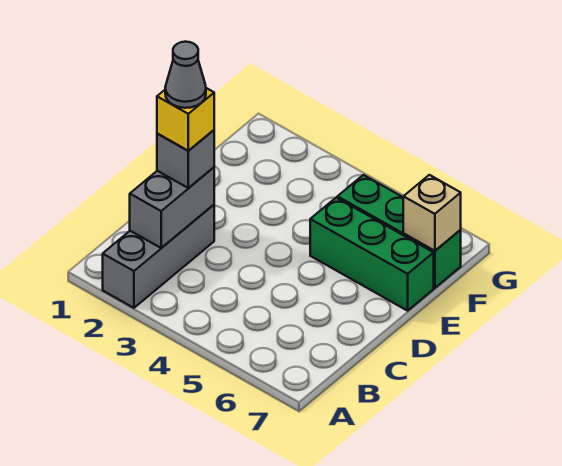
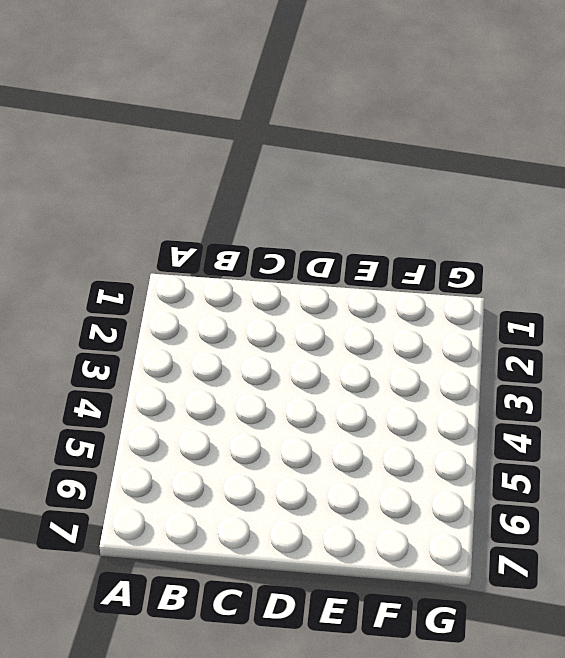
none -> grey 1x3 brick [103,205,214,308]
none -> green 1x3 brick [310,198,434,311]

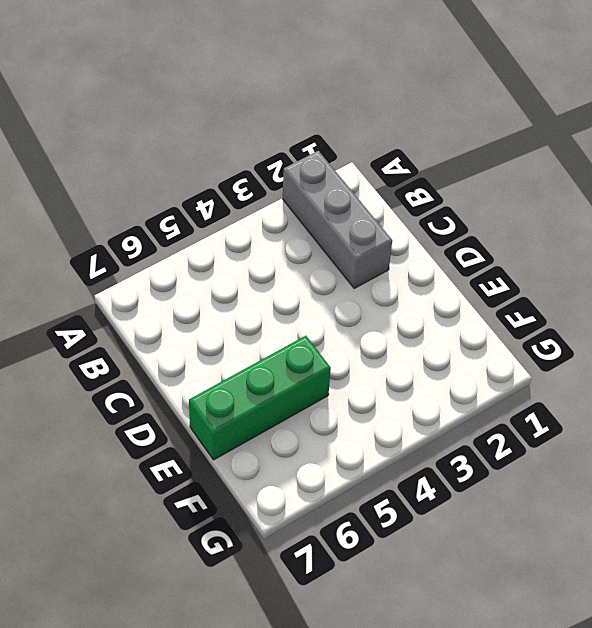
none -> green 1x3 brick [337,175,461,288]
none -> grey 1x2 brick [130,167,214,248]

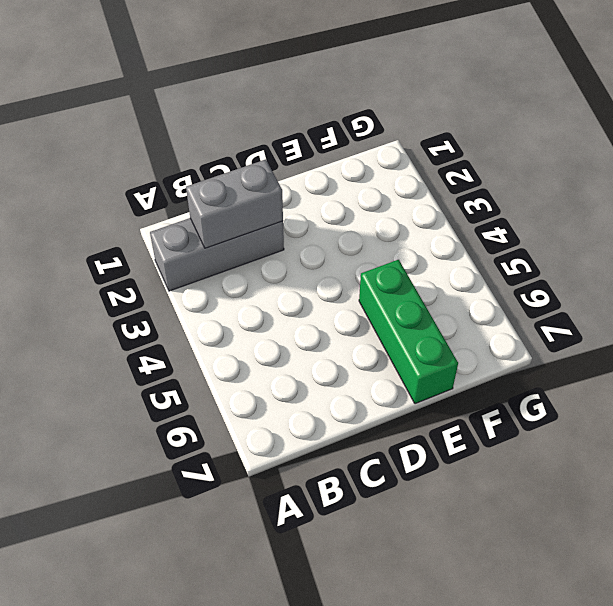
none -> green 1x3 brick [337,175,461,288]
none -> tan 1x1 brick [403,175,461,251]

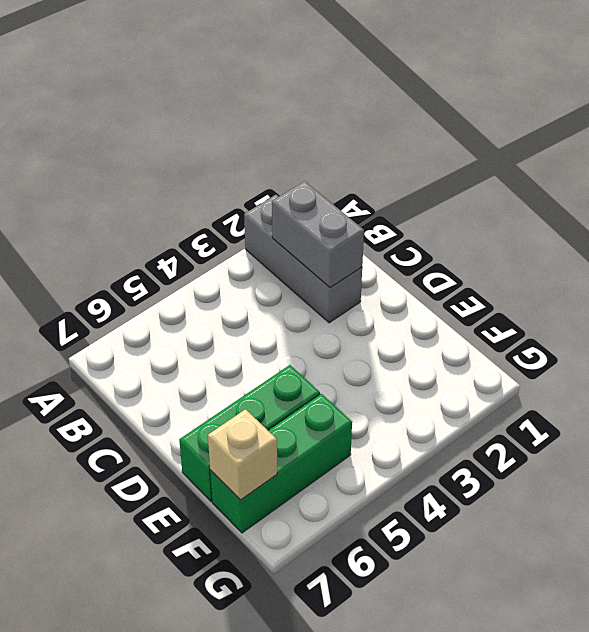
none -> grey 1x1 brick [157,130,214,188]
none -> yellow 1x1 brick [157,88,214,151]

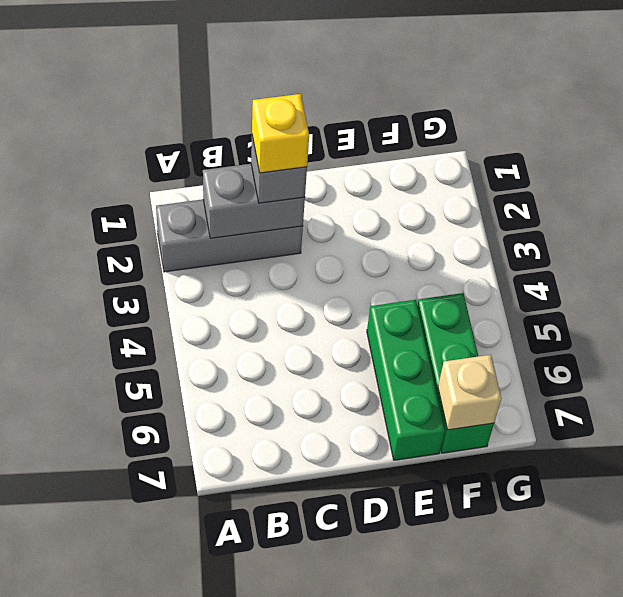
none -> grey 1x1 cone [165,42,206,108]

